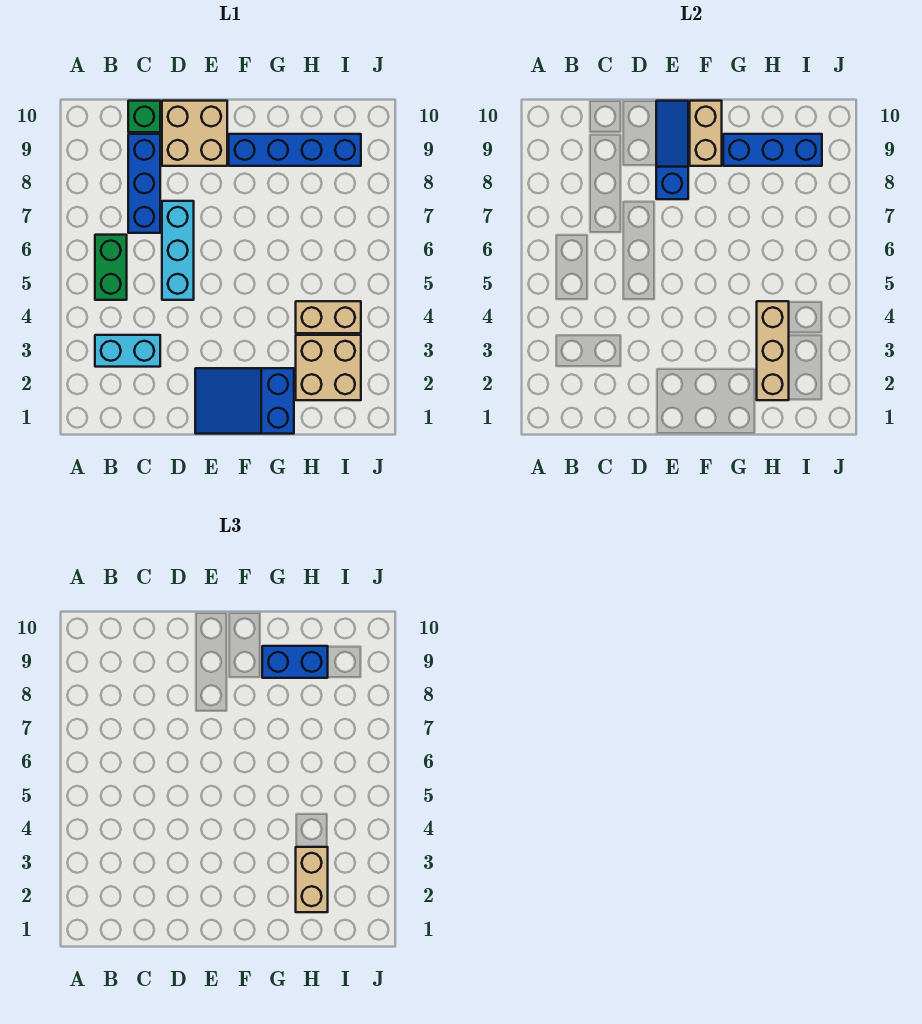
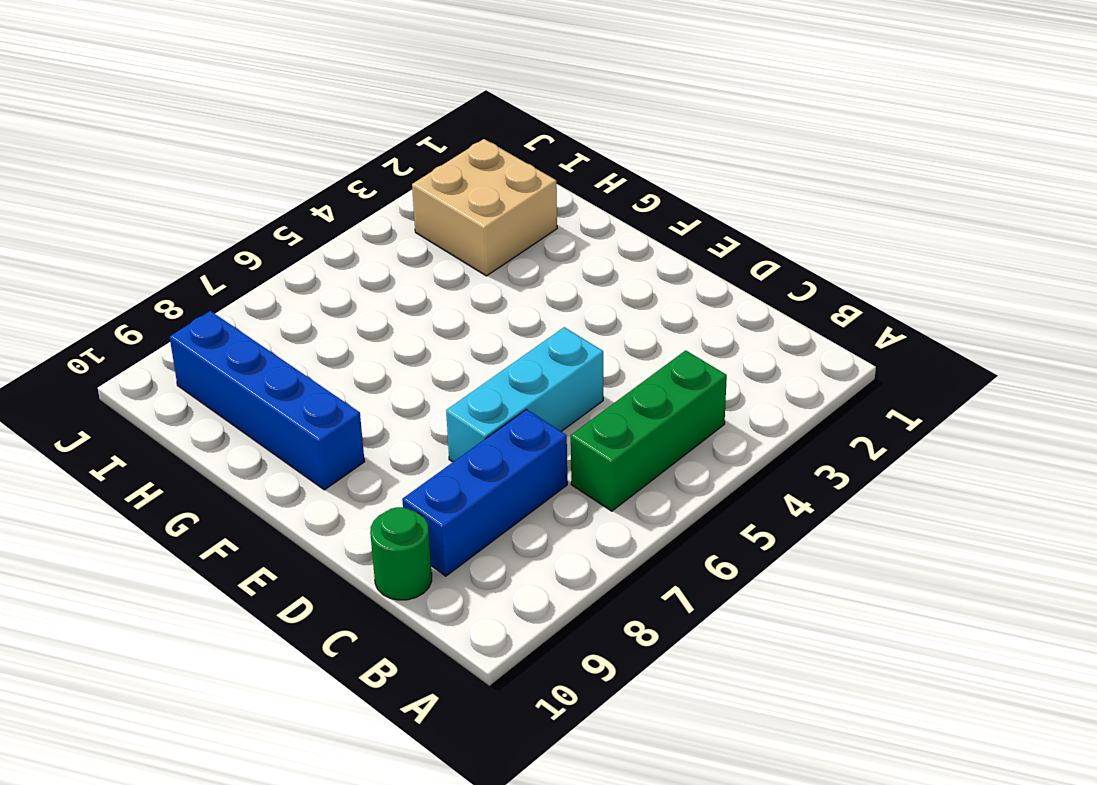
green 1x3 brick [571,350,727,511] -> green 1x2 brick [95,235,127,300]
green 1x1 round brick [370,507,432,600] -> green 1x1 brick [128,101,160,132]
none -> cyan 1x2 brick [95,335,160,367]
none -> tan 2x2 brick [162,101,227,166]
none -> blue 2x3 slope [195,368,294,434]

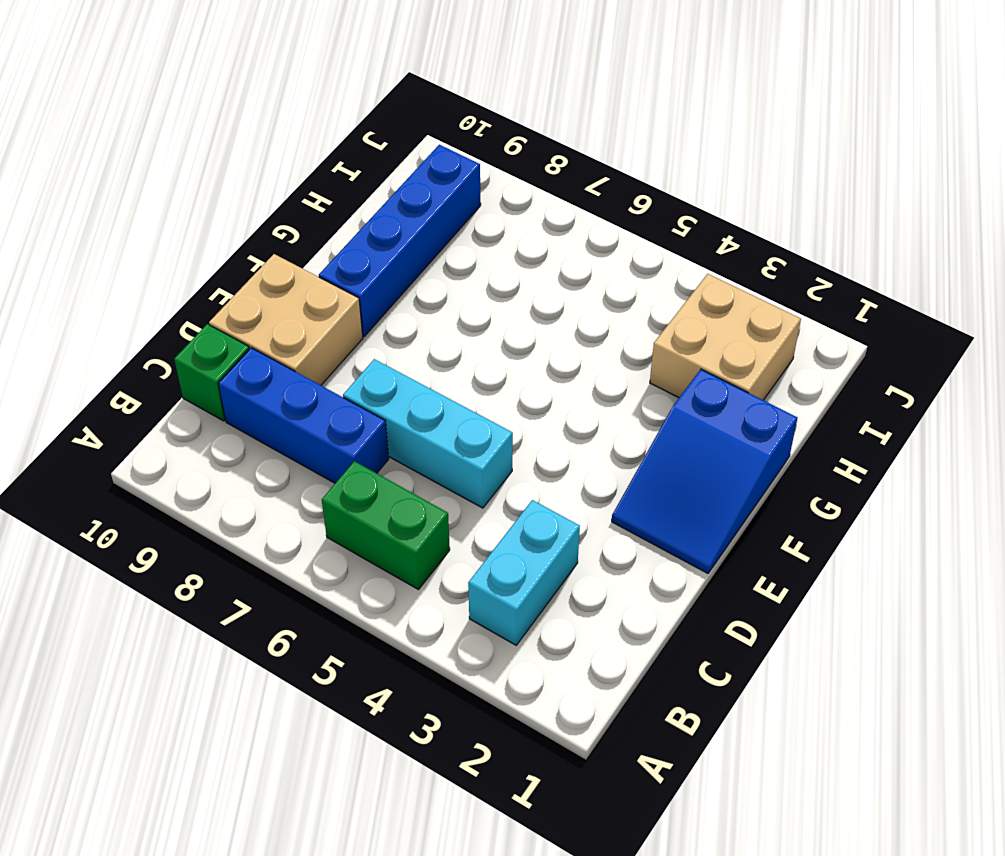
none -> tan 1x2 brick [296,301,361,333]
none -> blue 1x3 slope [656,101,688,199]
none -> tan 1x2 brick [690,101,722,166]

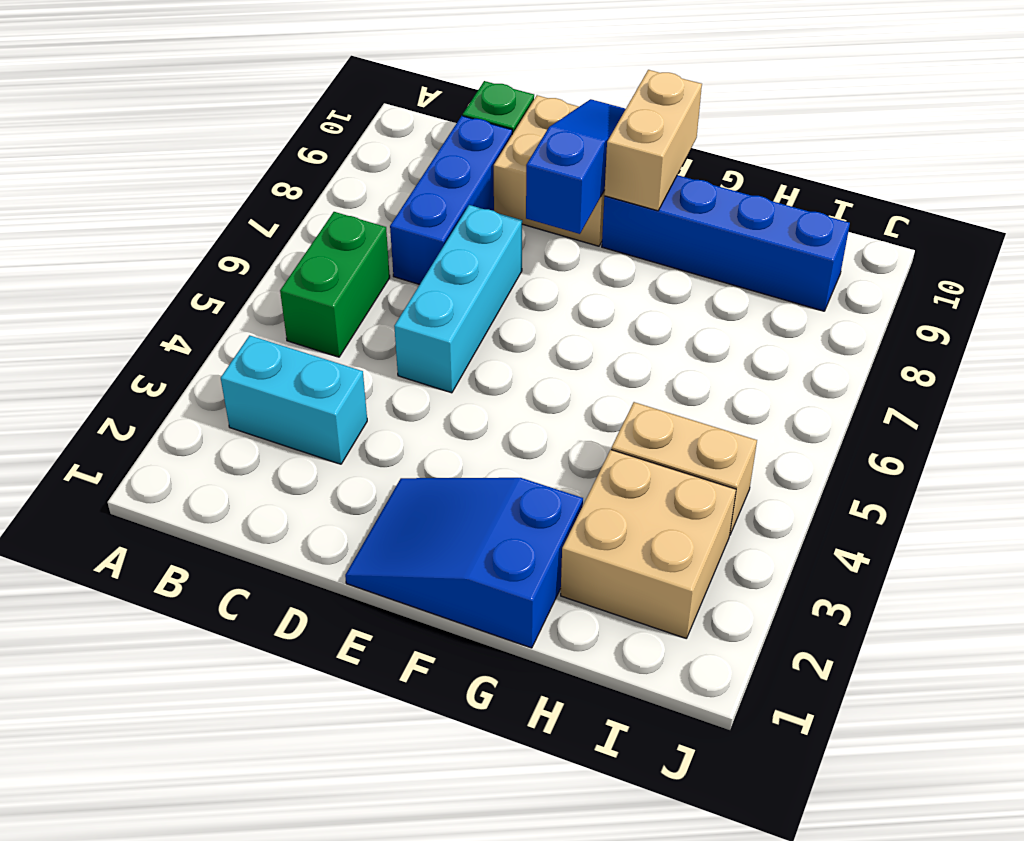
none -> blue 1x3 brick [723,134,822,166]
none -> tan 1x3 brick [757,301,789,400]
none -> blue 1x2 brick [262,646,328,678]

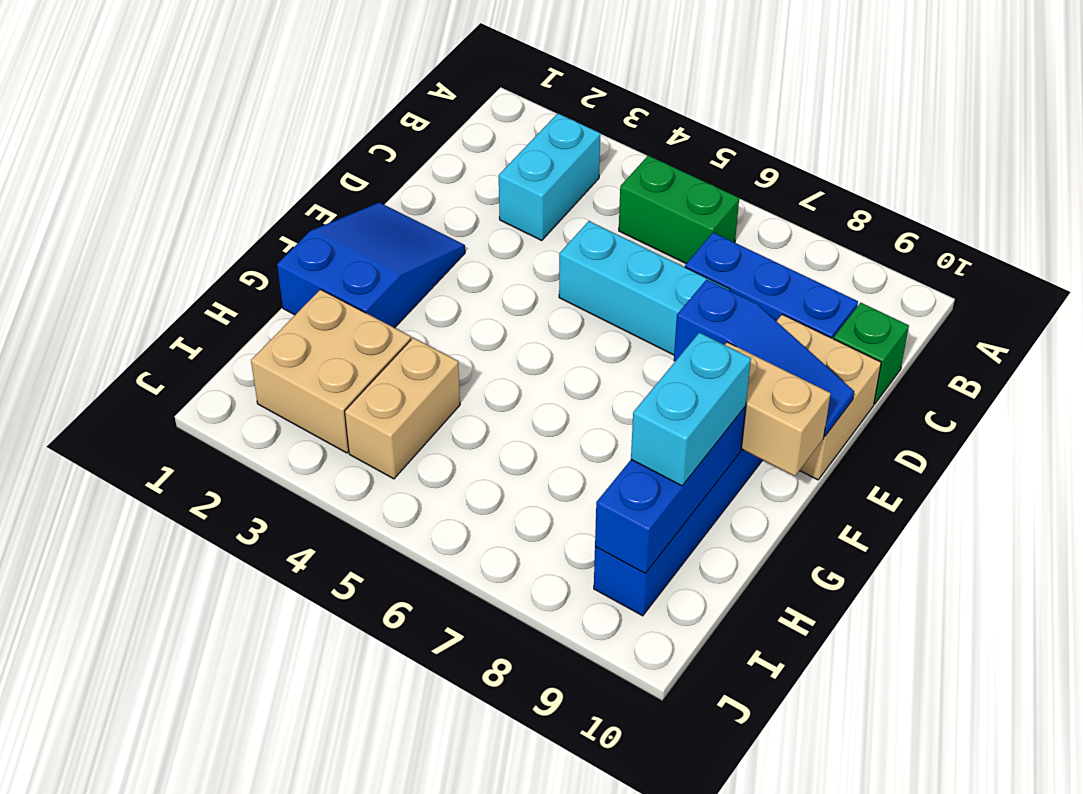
cyan 1x2 brick [631,333,751,486] -> blue 1x2 brick [262,646,328,678]
none -> tan 1x3 brick [757,301,789,400]
none -> tan 1x2 brick [296,847,328,912]

